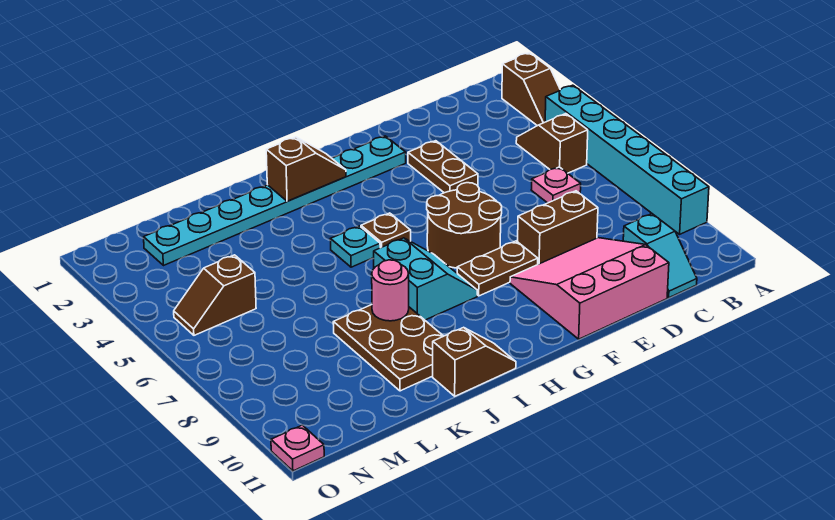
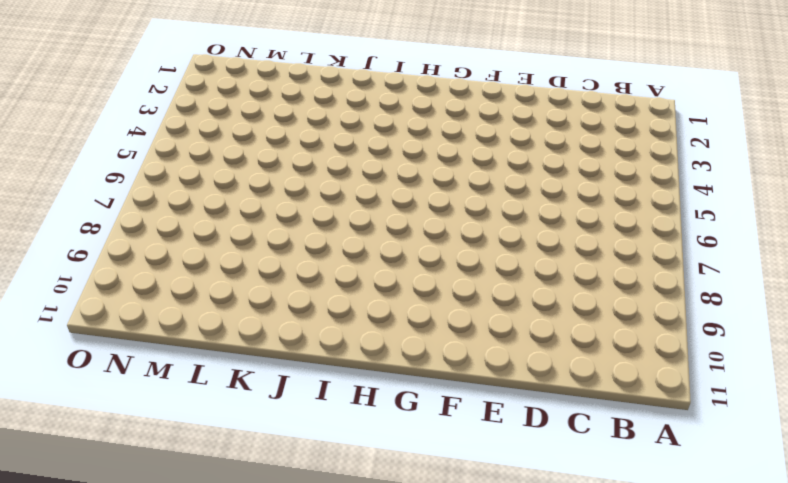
none -> brown 1x2 slope [502,53,560,126]
none -> cyan 1x6 brick [545,85,709,234]
none -> brown 1x2 slope [516,114,588,173]

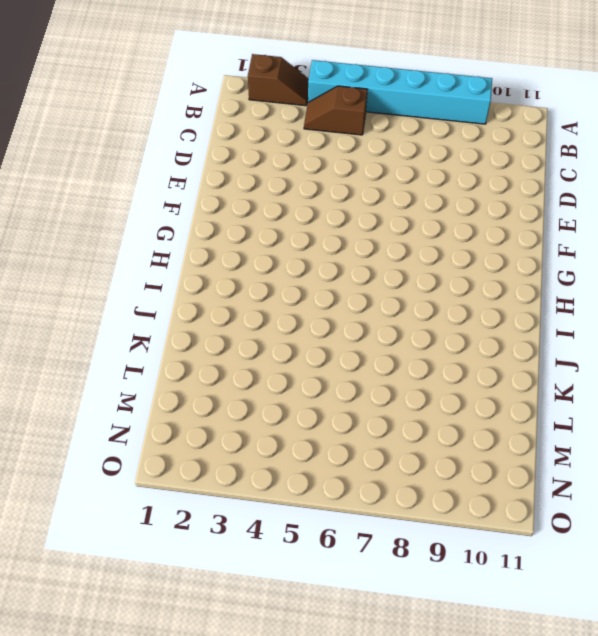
none -> pink 1x1 plate [531,167,581,203]
none -> cyan 1x2 slope [623,214,697,298]
none -> brown 1x2 brick [518,191,598,264]

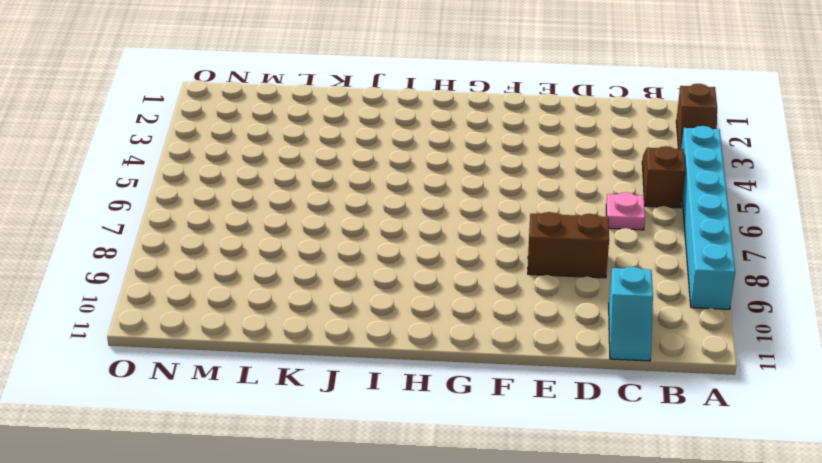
none -> pink 3x3 slope [510,238,669,339]
none -> brown 1x2 plate [408,141,478,193]
none -> cyan 1x8 plate [144,136,406,266]

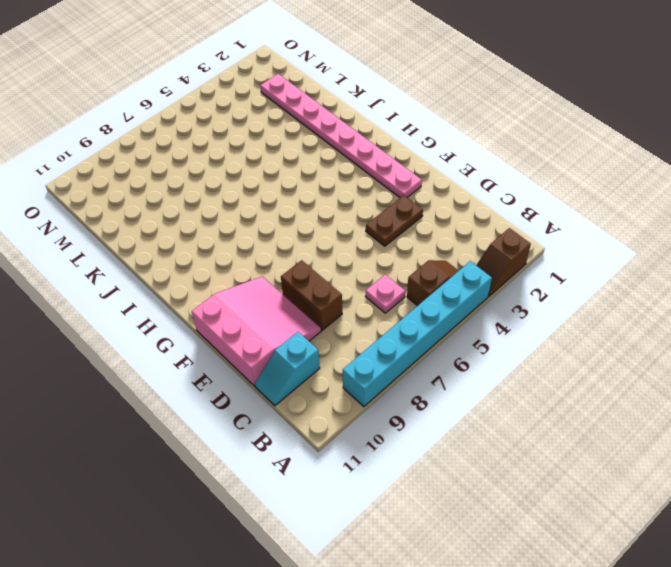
pink 1x8 plate [260,74,422,198] -> cyan 1x8 plate [144,136,406,266]
none -> brown 2x2 round brick [427,183,502,268]
none -> brown 1x2 plate [457,241,538,296]
none -> brown 1x1 plate [361,213,411,248]

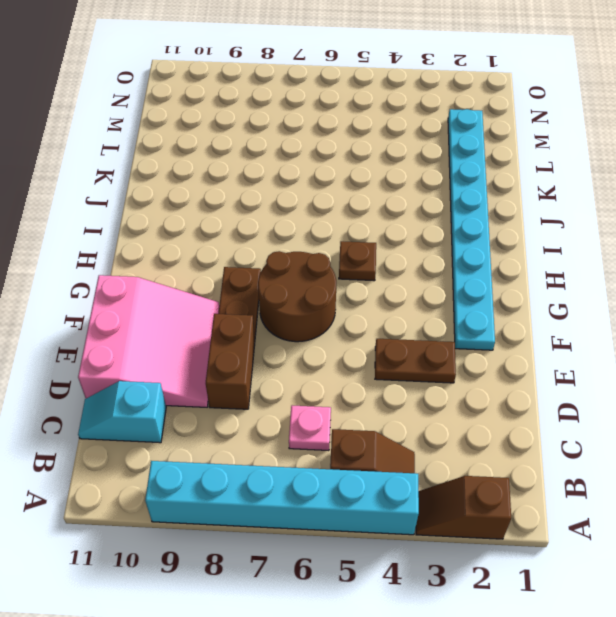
none -> cyan 2x2 slope [374,238,477,320]
none -> cyan 1x1 plate [330,226,380,267]
none -> brown 1x2 slope [433,327,516,396]

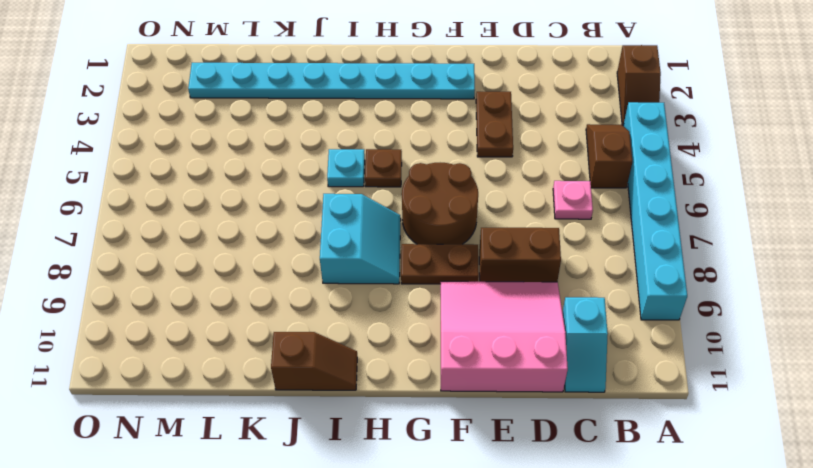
none -> brown 2x3 plate [333,305,443,391]
none -> brown 1x2 slope [174,255,256,335]
none -> pink 1x1 plate [271,425,324,471]

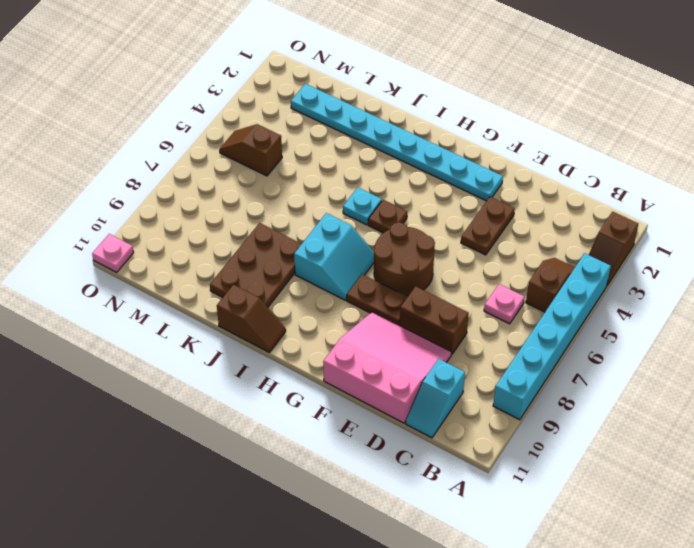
none -> brown 1x2 slope [266,137,346,201]
none -> pink 1x1 round brick [372,260,409,321]

